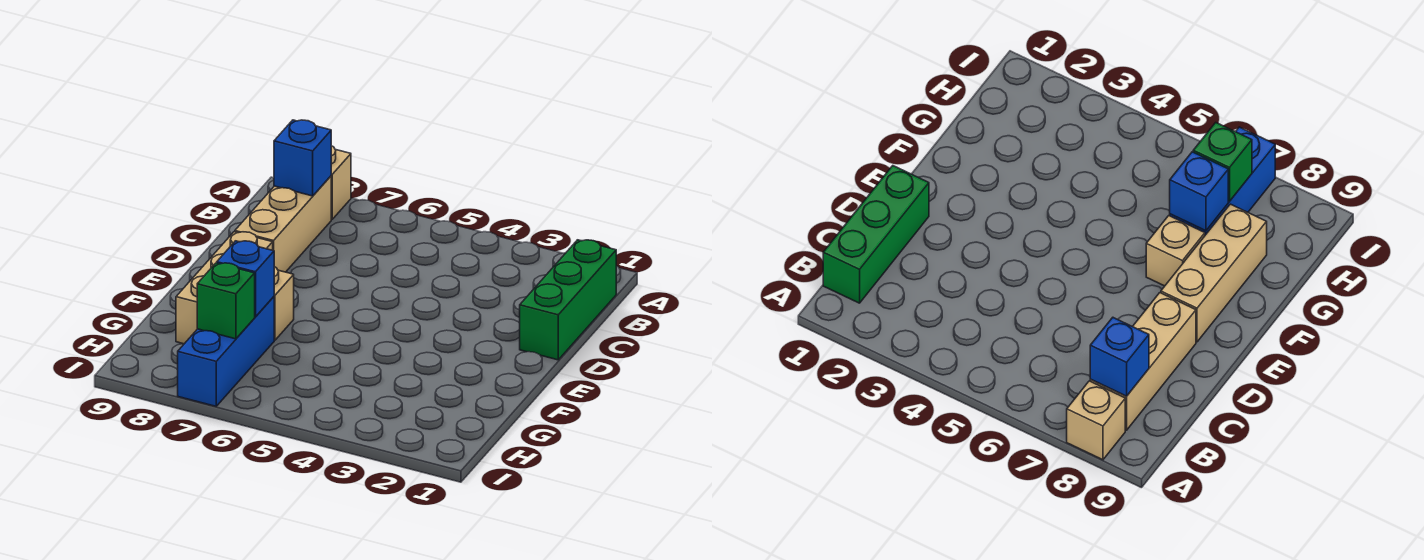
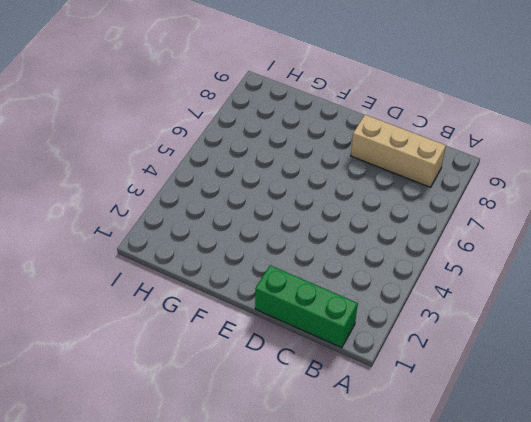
none -> tan 1x1 brick [331,146,351,219]
none -> tan 1x3 brick [176,232,273,344]

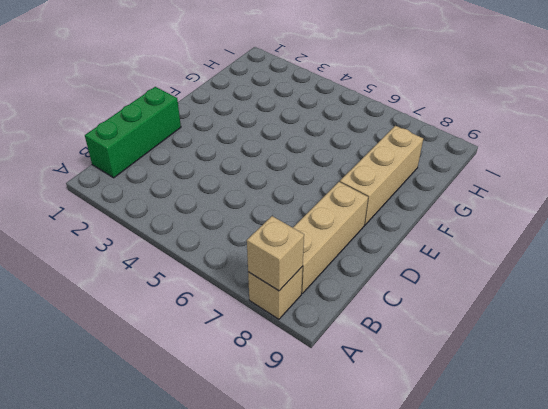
tan 1x1 brick [247,216,304,291] -> tan 1x1 brick moved to [274,267,294,340]
none -> blue 1x3 brick [178,297,274,406]
none -> blue 1x1 brick [274,120,331,196]

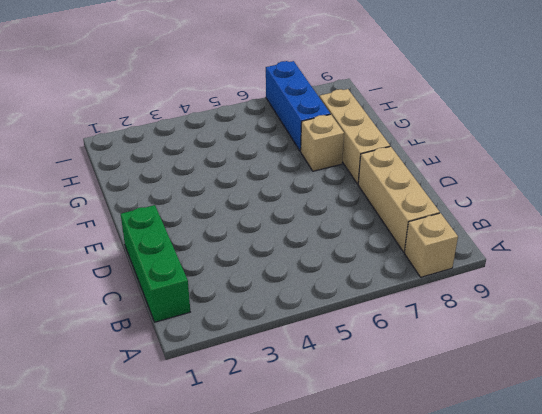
none -> blue 1x1 brick [274,120,331,196]
none -> blue 1x1 brick [217,241,274,317]

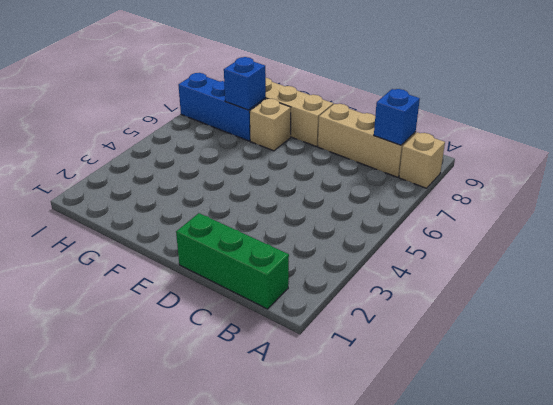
none -> green 1x1 brick [197,263,255,339]

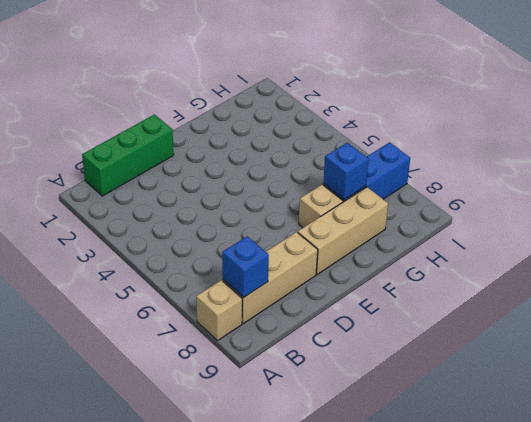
none -> green 1x1 brick [197,263,255,339]

